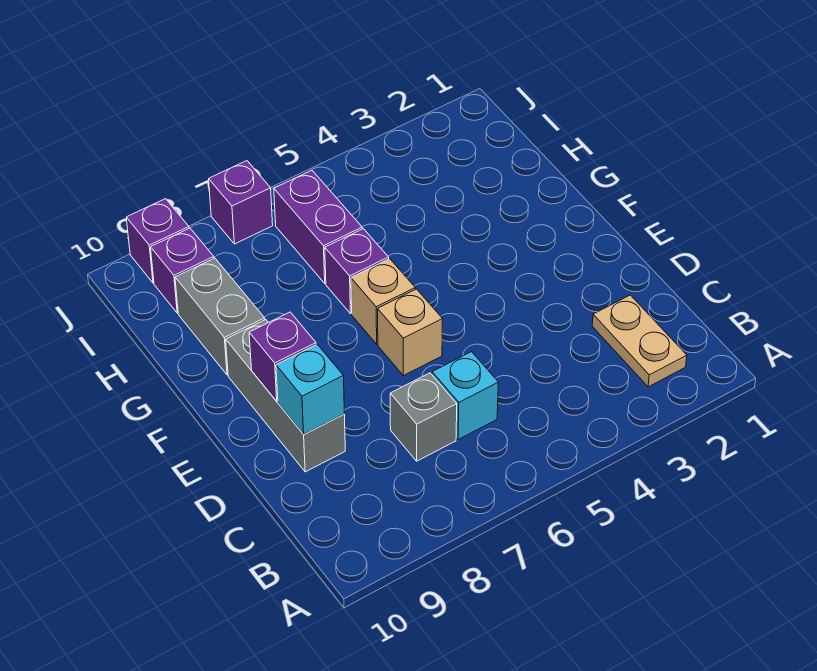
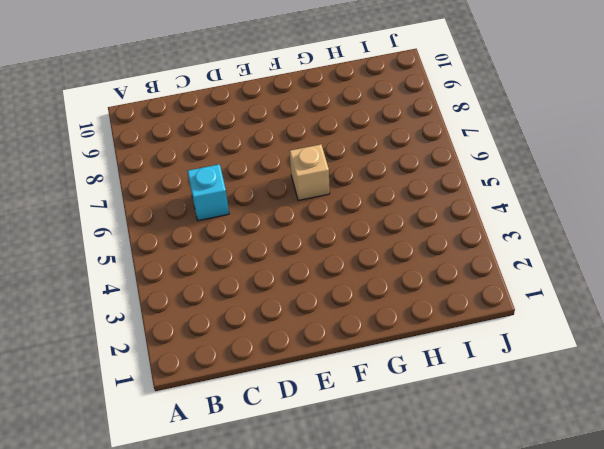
none -> tan 1x2 plate [592,295,687,387]
none -> grey 1x1 brick [390,373,457,461]
none -> grey 1x3 brick [226,320,345,472]

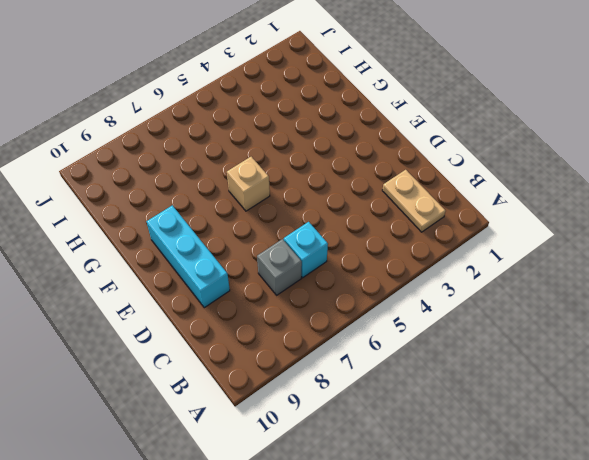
cyan 1x3 brick [146,205,230,308] -> grey 1x3 brick [226,320,345,472]
none -> tan 1x1 brick [378,289,443,376]
none -> purple 1x1 brick [325,229,389,314]
none -> grey 1x2 brick [175,258,265,375]

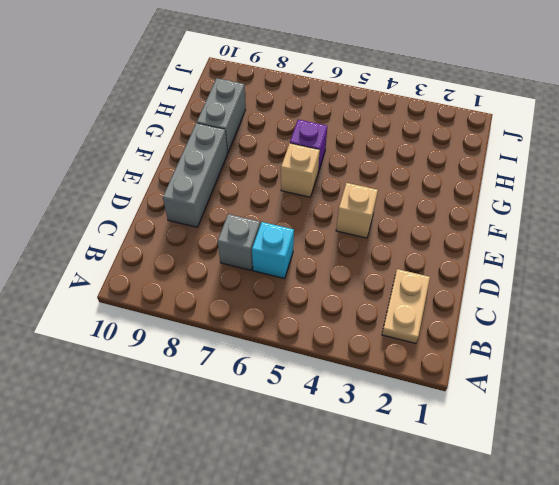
tan 1x1 brick [336,183,378,238] -> tan 1x1 brick moved to [378,289,443,376]
none -> purple 1x2 brick [274,170,362,283]
none -> purple 1x1 brick [151,228,214,313]
none -> purple 1x1 brick [209,161,273,244]

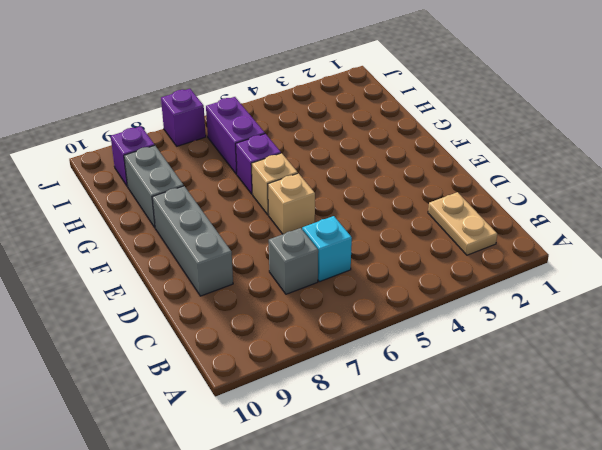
none -> purple 1x1 brick [126,199,189,283]
none -> cyan 1x1 brick [276,344,344,434]
none -> purple 1x1 brick [249,312,316,401]

